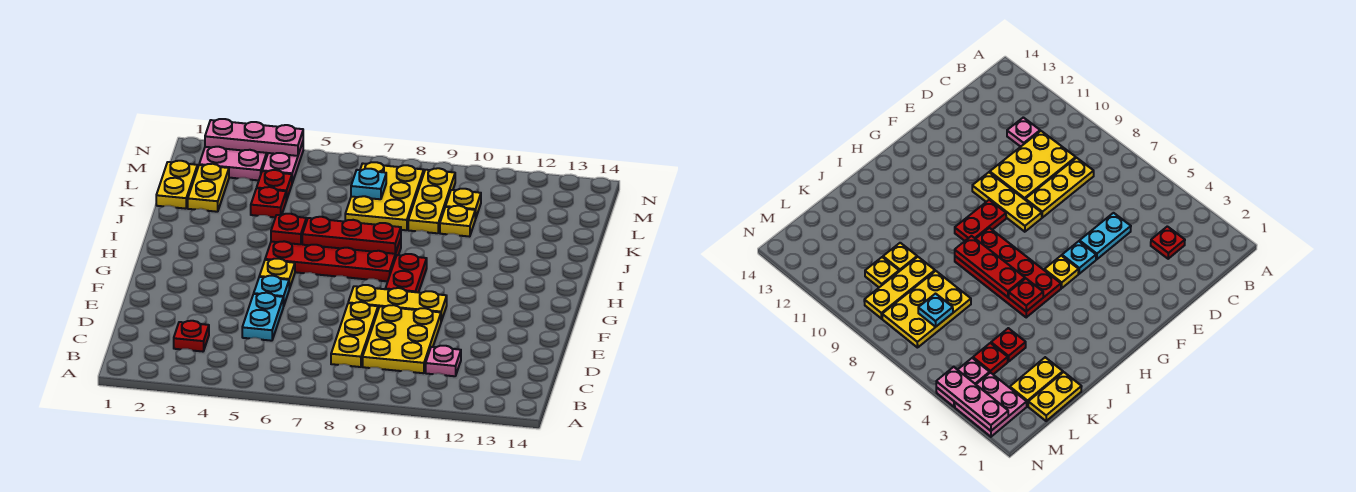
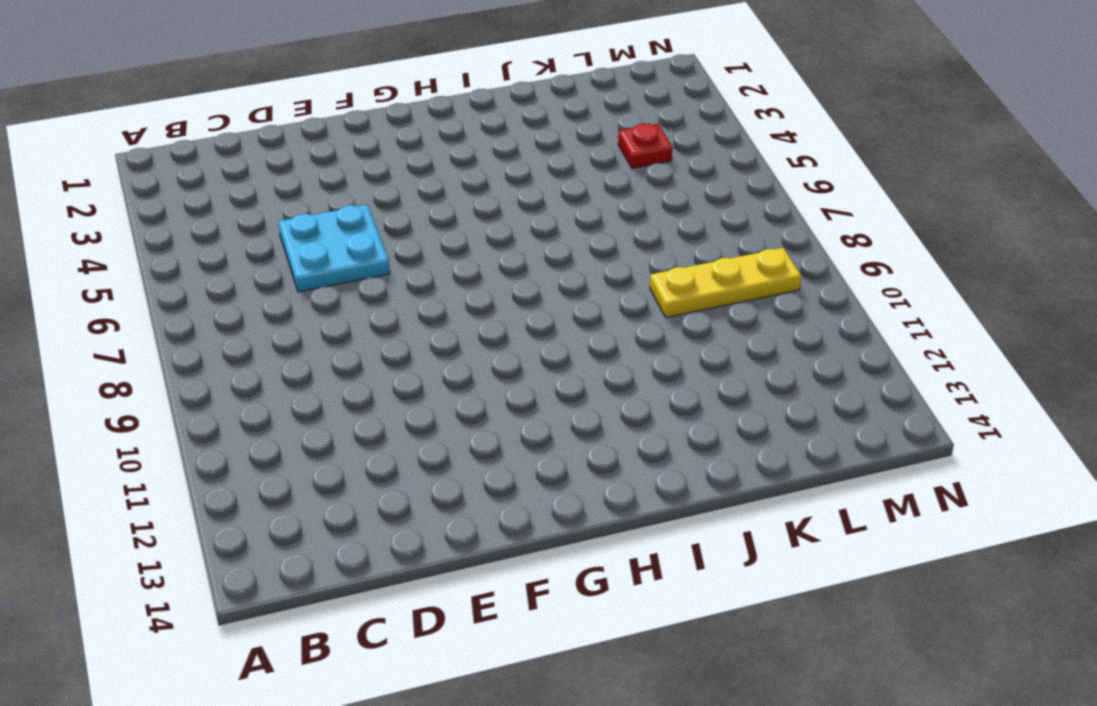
cyan 2x2 plate [278,205,390,292] -> cyan 1x2 plate [242,293,283,341]
none -> red 1x1 plate [174,321,209,352]
none -> yellow 1x3 plate [331,302,378,367]
none -> yellow 2x3 plate [363,305,441,373]

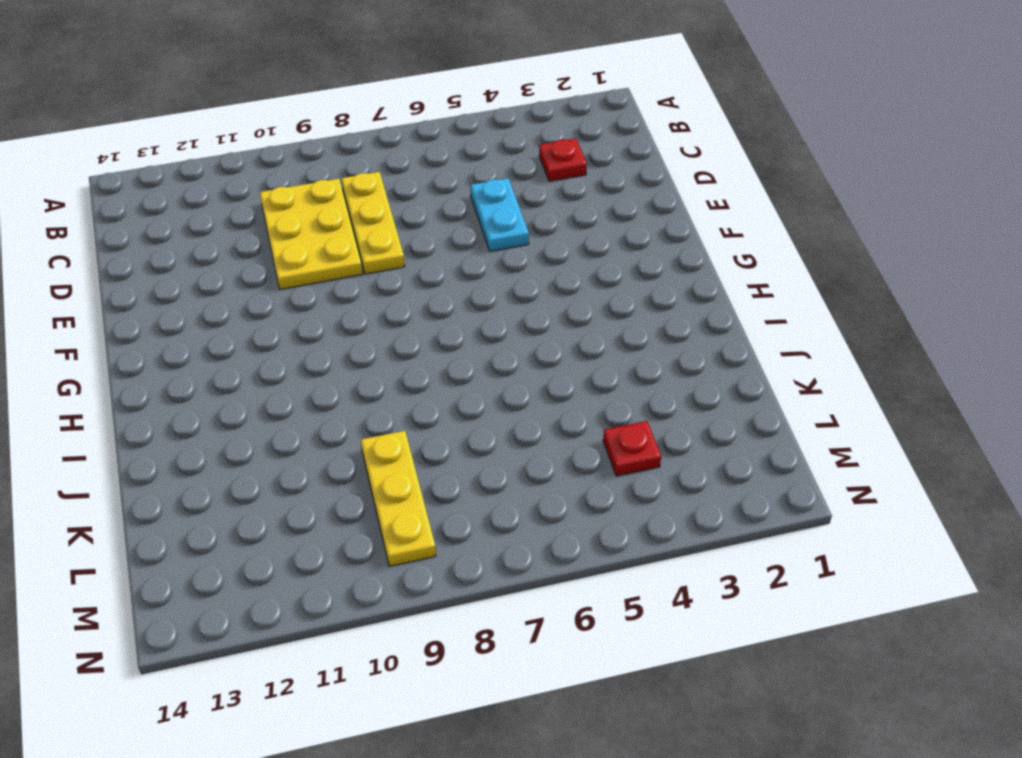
none -> pink 1x1 plate [426,346,461,376]
none -> cyan 1x1 plate [254,276,289,306]
none -> yellow 1x3 plate [348,285,447,321]

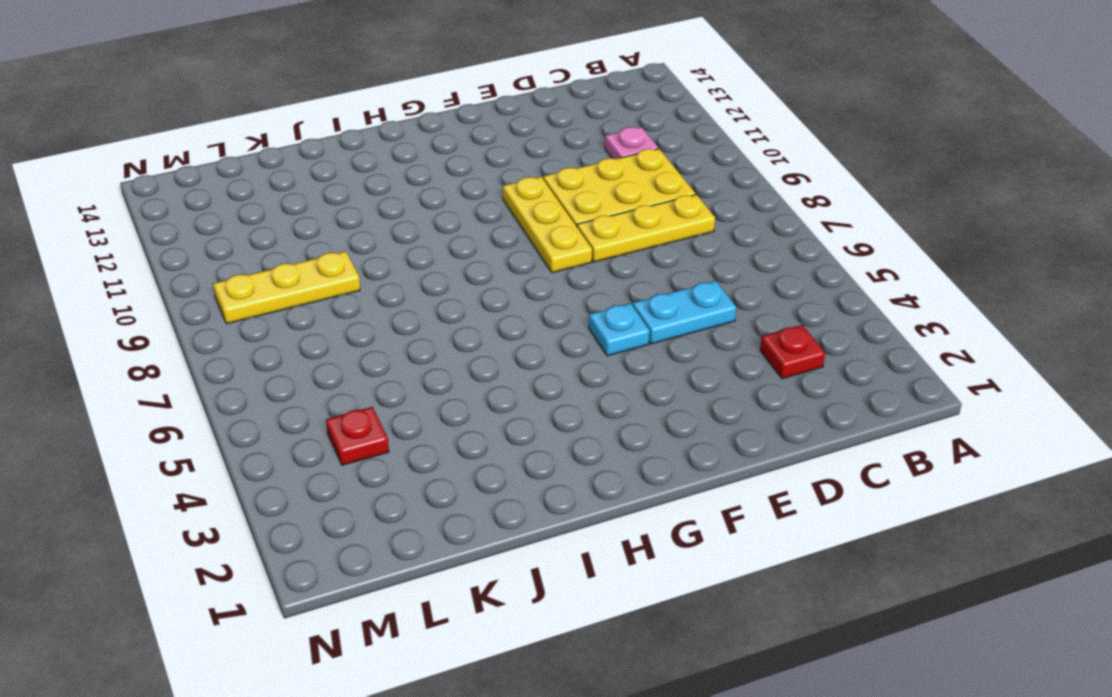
none -> yellow 1x1 plate [259,259,295,289]
none -> red 1x2 plate [385,254,427,293]
none -> red 2x4 plate [265,239,401,281]

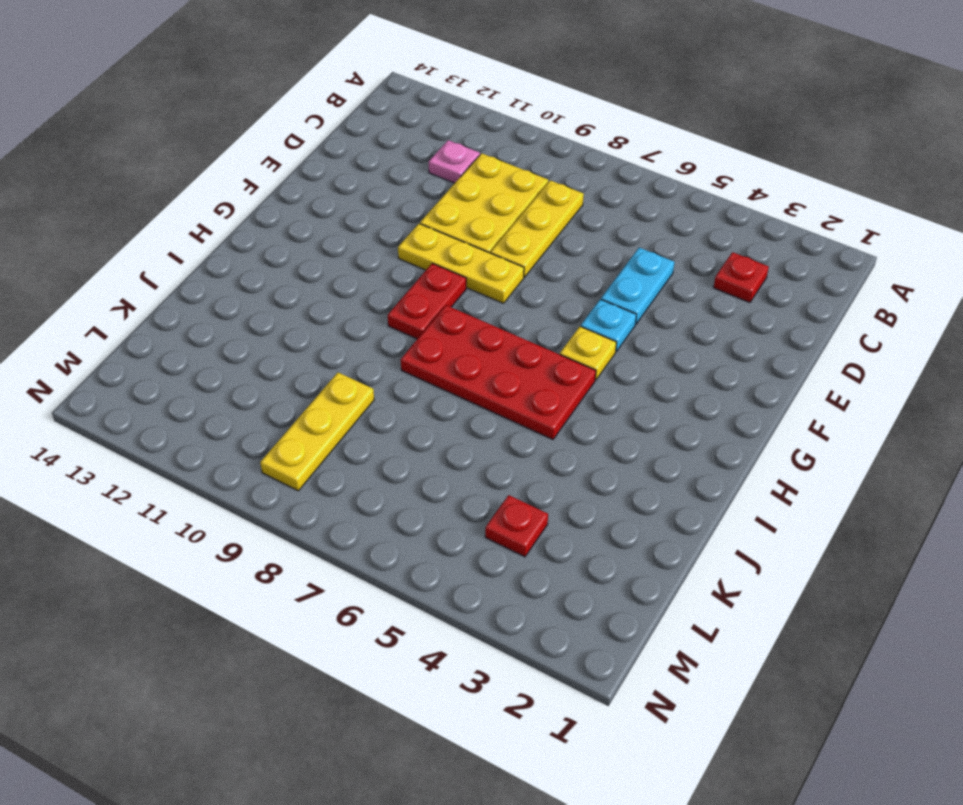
none -> yellow 1x2 plate [156,161,197,209]
none -> yellow 1x2 plate [188,164,229,212]
none -> red 1x1 plate [251,187,286,217]

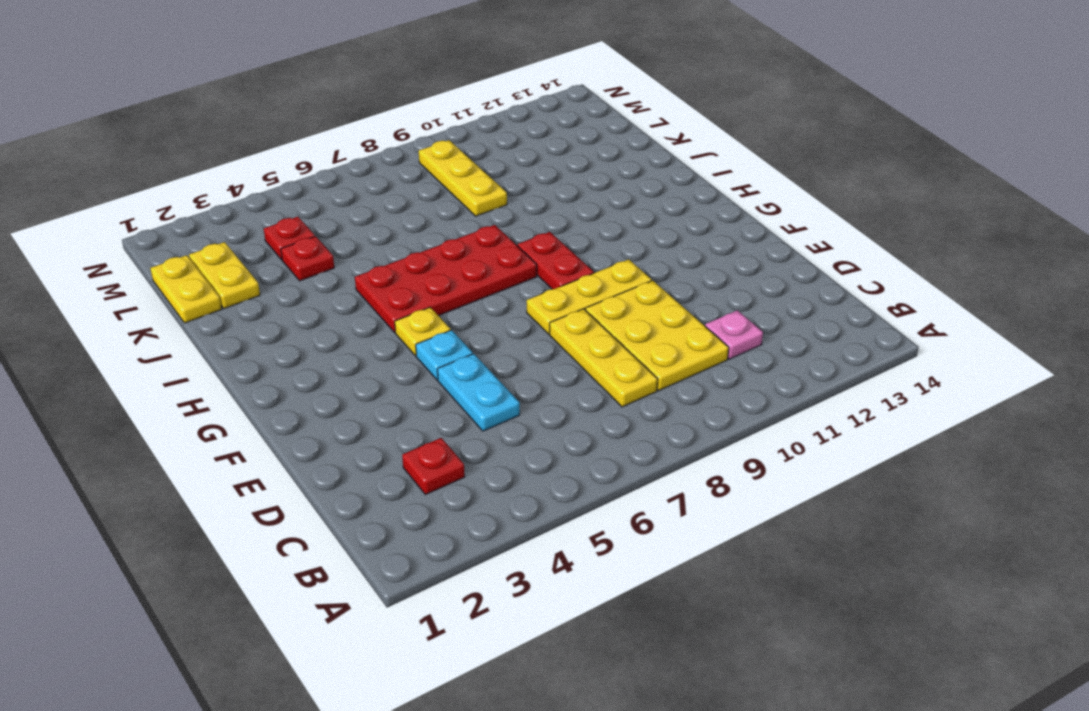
none -> yellow 2x3 plate [345,162,424,230]
none -> yellow 1x1 plate [440,206,475,237]
none -> yellow 1x1 plate [446,189,481,219]

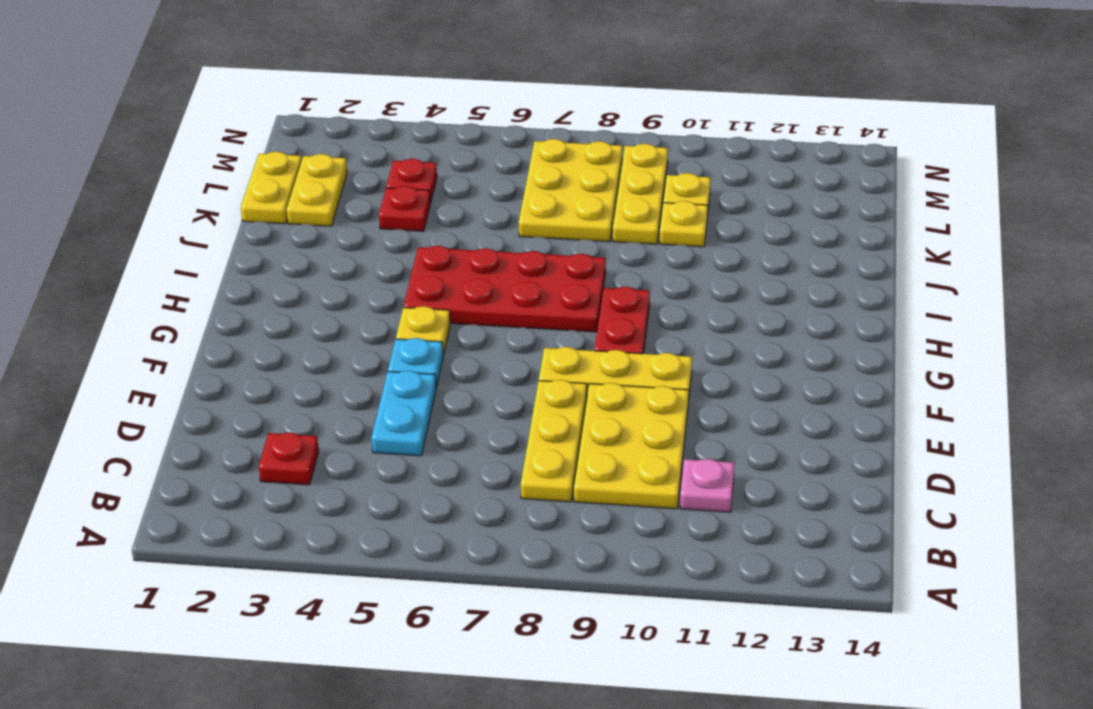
none -> pink 2x2 plate [199,147,268,180]
none -> pink 1x2 plate [262,142,303,183]
none -> red 1x1 plate [271,214,306,244]

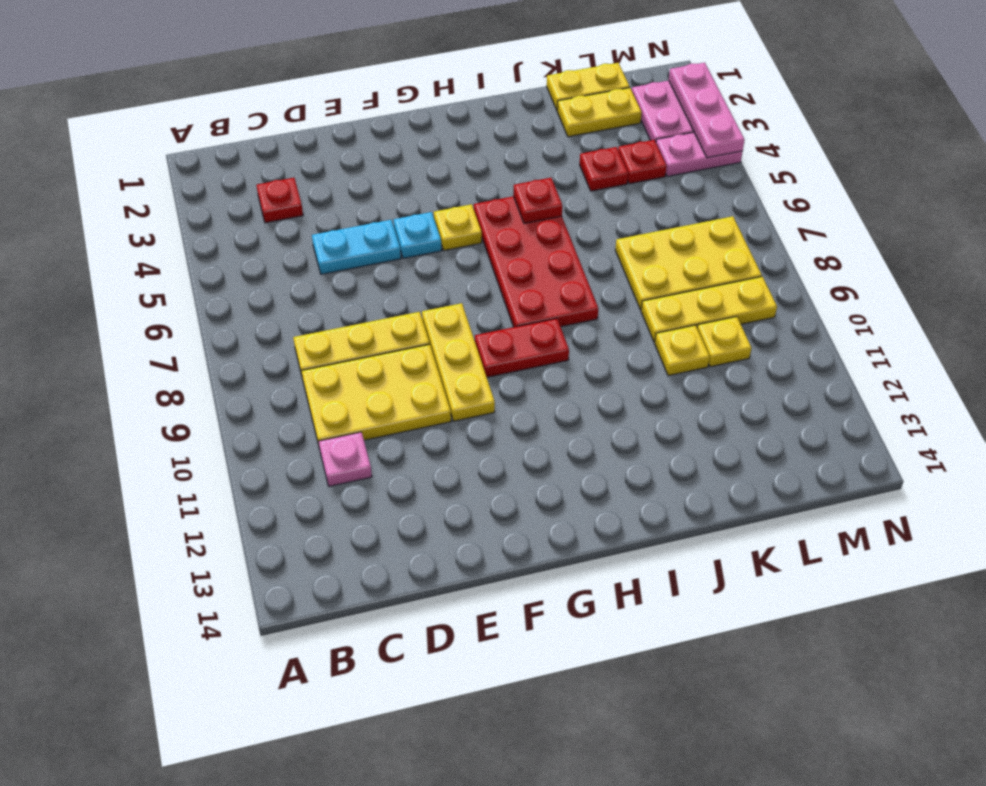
none -> red 1x3 plate [302,217,401,254]
none -> cyan 1x1 plate [351,169,386,199]

